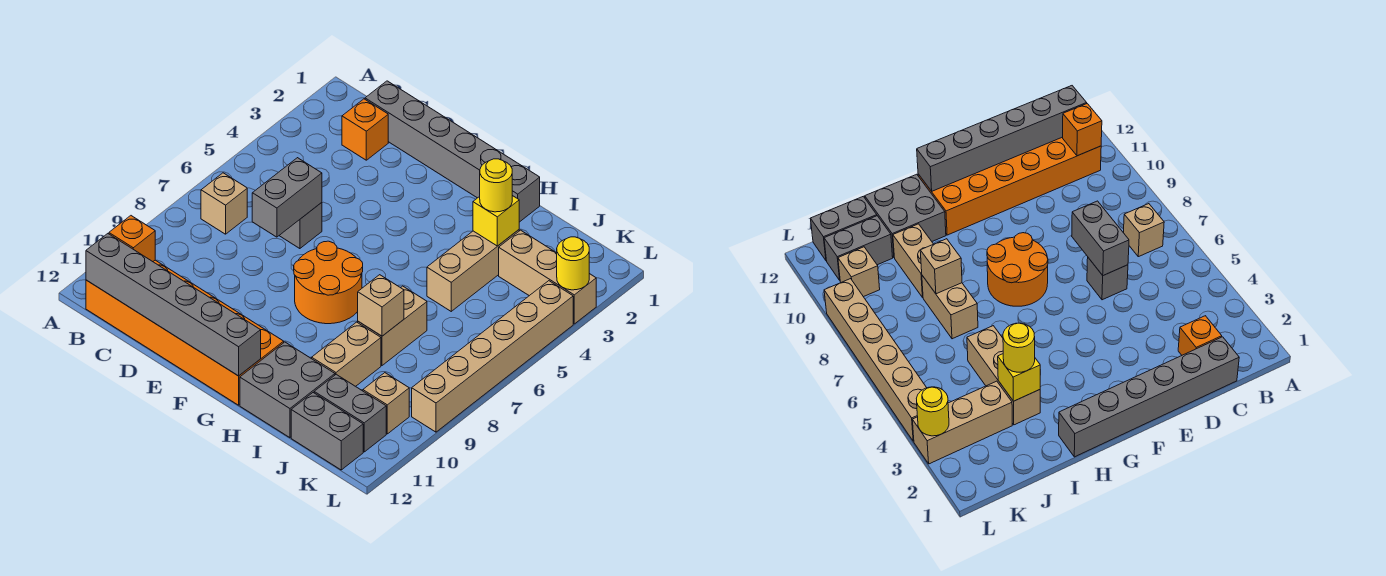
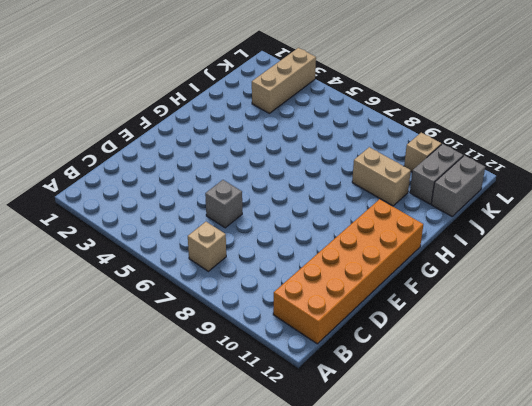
none -> grey 1x6 brick [365,81,540,222]
none -> orange 1x1 brick [342,99,388,160]
none -> orange 2x2 round brick [294,241,363,324]

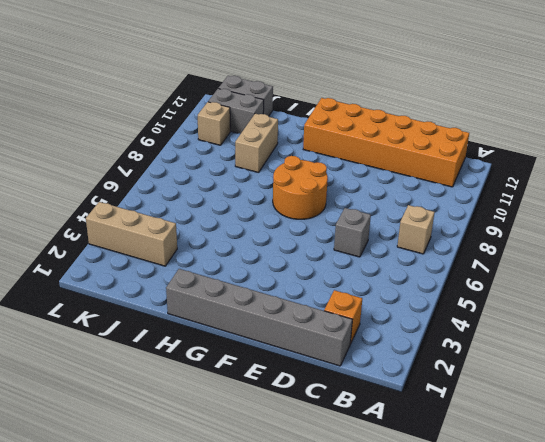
none -> grey 2x2 brick [240,342,335,438]
none -> tan 1x3 brick [427,230,519,311]
none -> tan 1x2 brick [358,286,427,365]

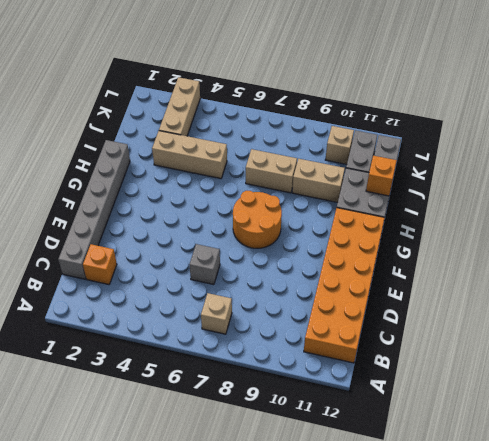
orange 1x1 brick [366,155,397,196] -> orange 1x1 brick moved to [109,216,155,262]
none -> tan 1x6 brick [412,281,573,432]
none -> grey 1x6 brick [86,234,261,376]
none -> grey 1x2 brick [252,158,322,237]

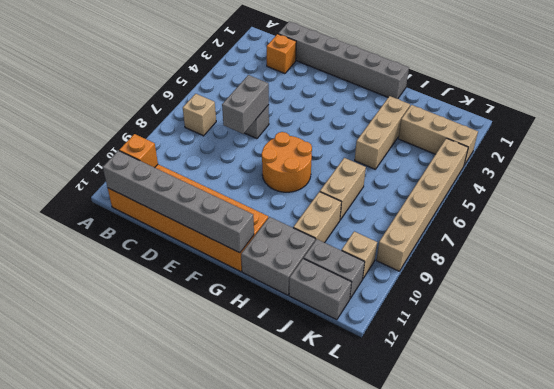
none -> yellow 1x1 brick [473,196,519,246]
none -> tan 1x1 brick [358,275,404,336]
none -> yellow 1x1 round brick [557,237,589,290]

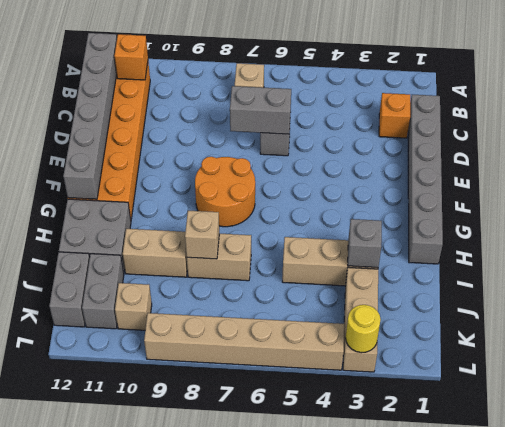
grey 1x1 brick [348,219,382,268] -> yellow 1x1 brick [473,196,519,246]
none -> yellow 1x1 round brick [480,159,512,212]

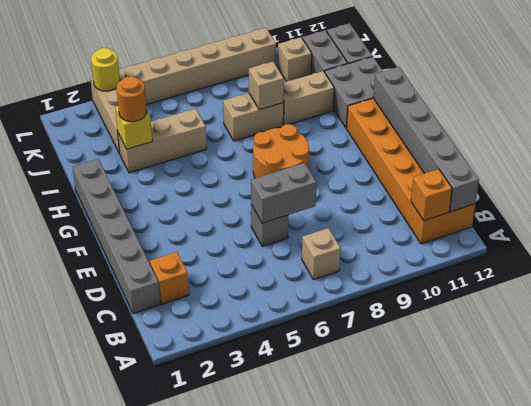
orange 1x1 round brick [116,76,147,122] -> yellow 1x1 round brick [480,159,512,212]

